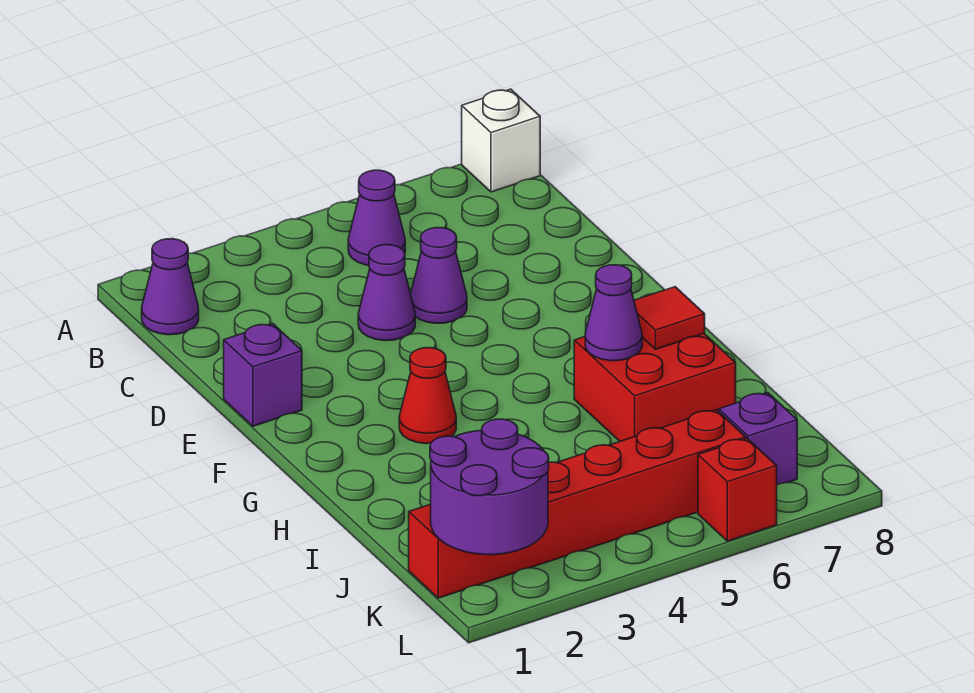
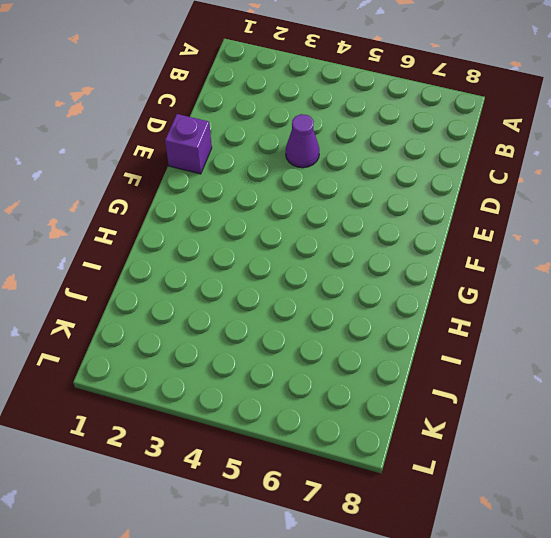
none -> white 1x1 brick [462,89,540,192]
none -> purple 1x1 cone [142,239,199,335]
none -> purple 1x1 cone [348,170,405,265]

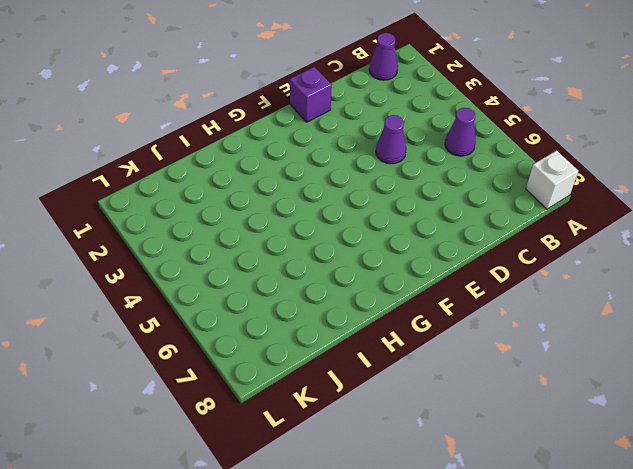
none -> purple 1x1 cone [411,228,467,323]
none -> red 1x1 cone [399,348,456,444]
none -> red 2x2 brick [574,334,736,441]

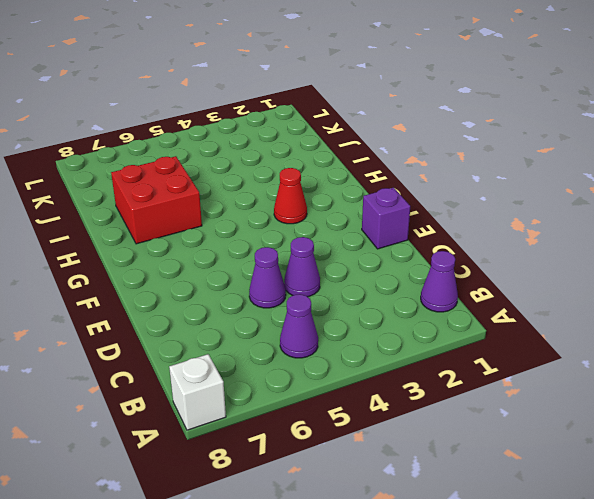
none -> red 1x6 brick [409,410,746,598]
none -> purple 1x1 brick [719,393,797,485]
none -> red 1x1 brick [698,438,777,541]

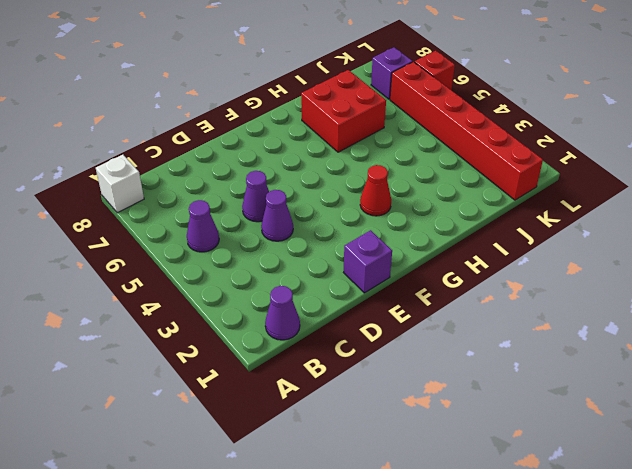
none -> purple 1x1 cone [585,265,642,361]
none -> red 1x1 tile [634,287,705,349]
none -> purple 2x2 round brick [430,419,549,555]

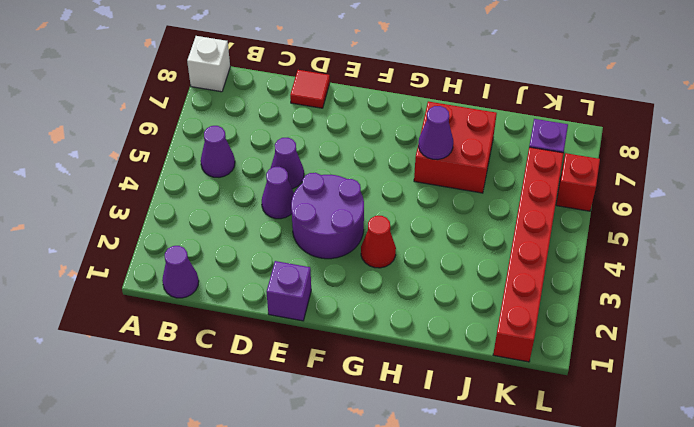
red 1x1 tile [290,70,330,108] -> red 1x1 tile moved to [634,287,705,349]
purple 2x2 round brick [291,173,364,259] -> purple 2x2 round brick moved to [430,419,549,555]

